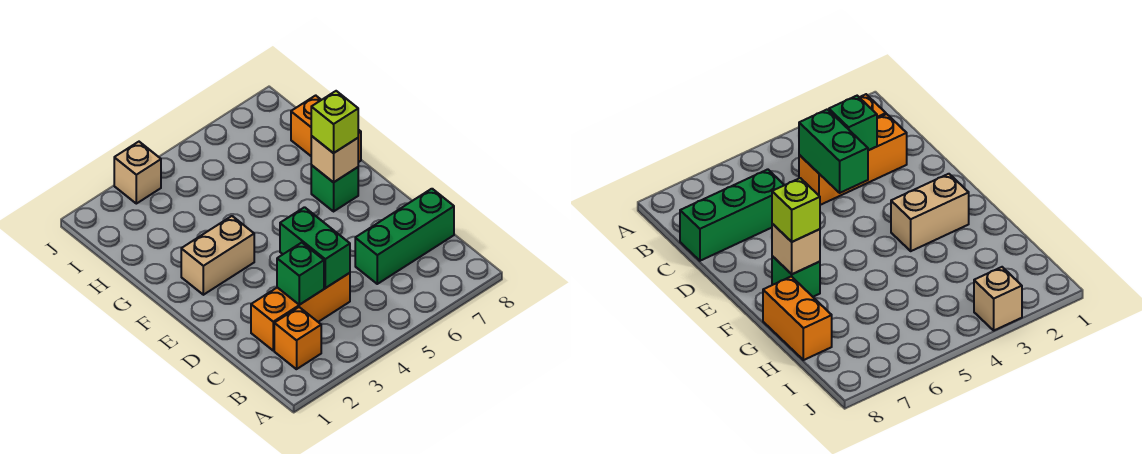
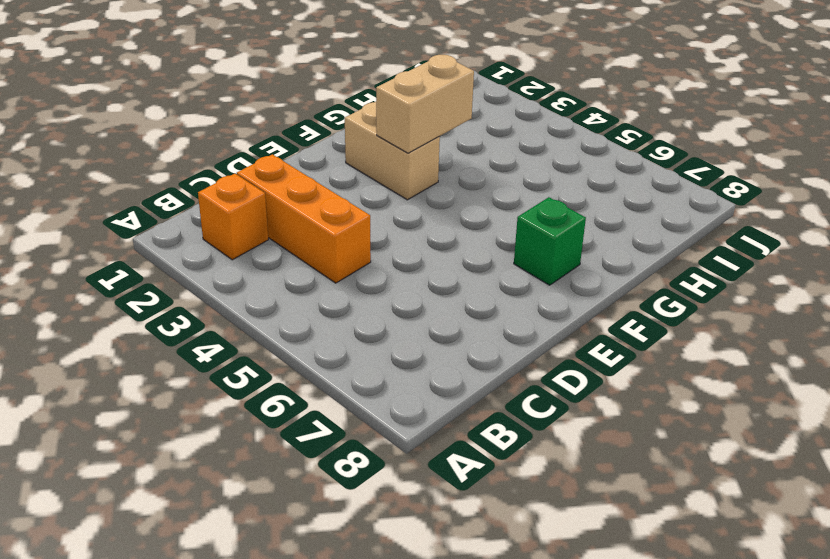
tan 1x2 brick [376,55,474,153] -> none
none -> green 1x3 brick [355,189,454,284]
none -> orange 1x2 brick [291,95,361,162]

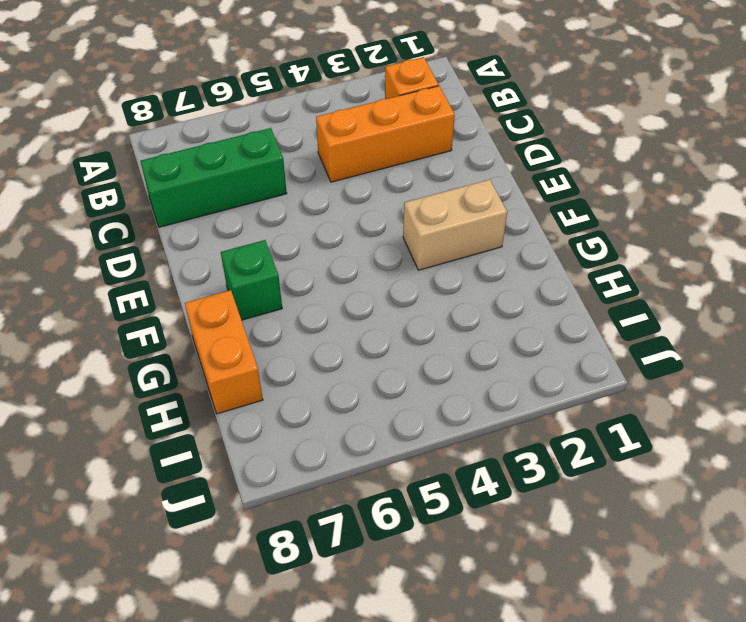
none -> tan 1x1 brick [114,142,161,204]
none -> green 1x1 brick [277,243,324,305]

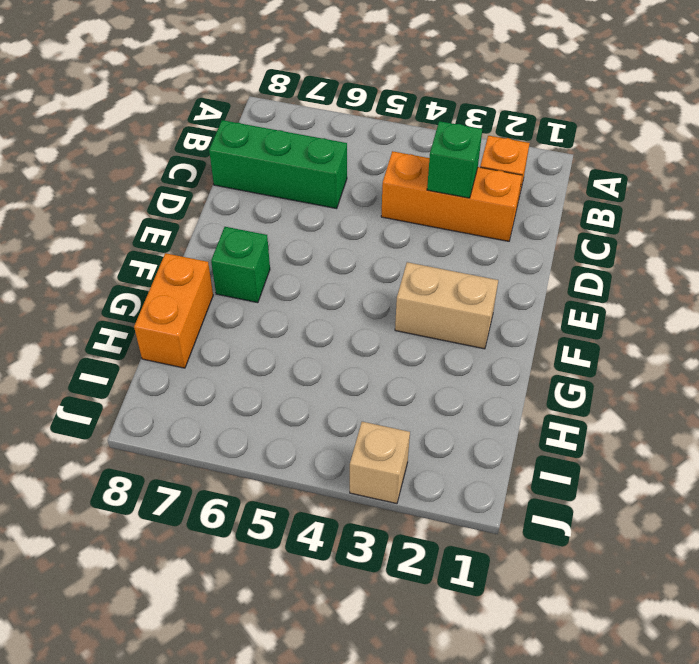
none -> green 1x2 brick [280,207,350,288]
none -> tan 1x1 brick [311,136,358,182]

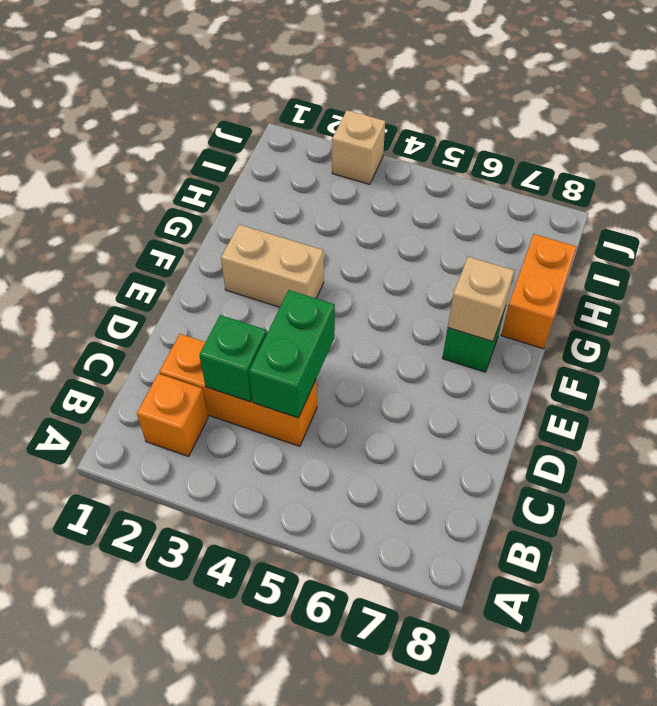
none -> green 1x3 brick [355,189,454,284]
none -> lime 1x1 brick [311,91,358,153]

